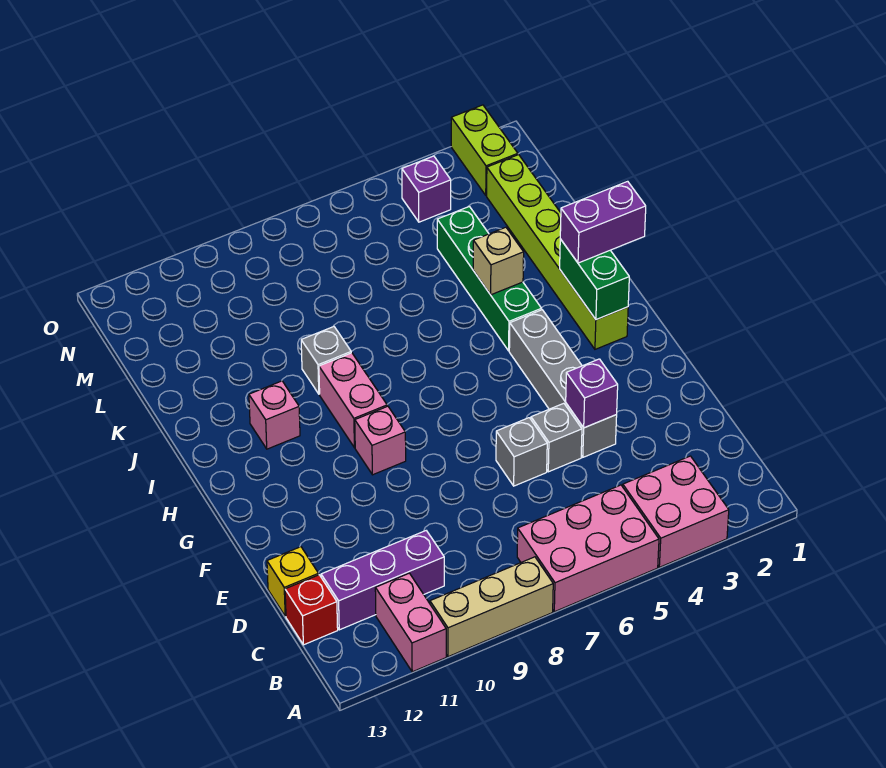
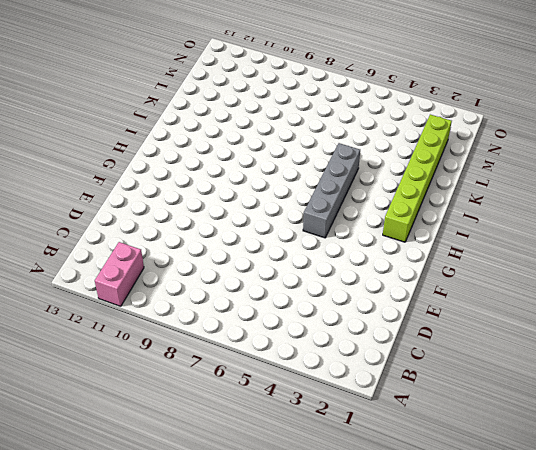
grey 1x4 brick [303,143,360,238] -> grey 1x4 brick moved to [509,310,617,457]
none -> pink 2x2 brick [623,456,729,567]
none -> pink 2x3 brick [517,485,659,612]
none -> tan 1x3 brick [430,557,553,657]

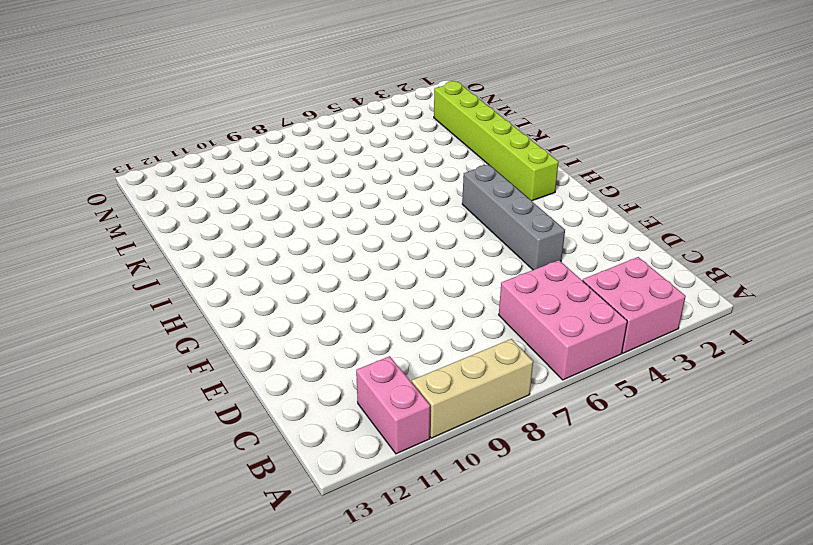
pink 2x3 brick [499,260,627,380] -> pink 2x3 brick turned to [517,485,659,612]
none -> purple 1x3 brick [321,531,444,630]
none -> red 1x1 brick [285,575,338,645]
none -> yellow 1x1 brick [267,547,319,616]

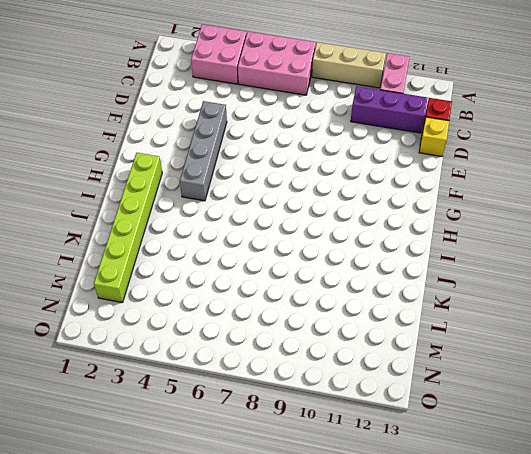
none -> grey 1x1 brick [531,403,582,472]
none -> grey 1x1 brick [496,418,547,486]
none -> pink 1x1 brick [355,406,406,475]

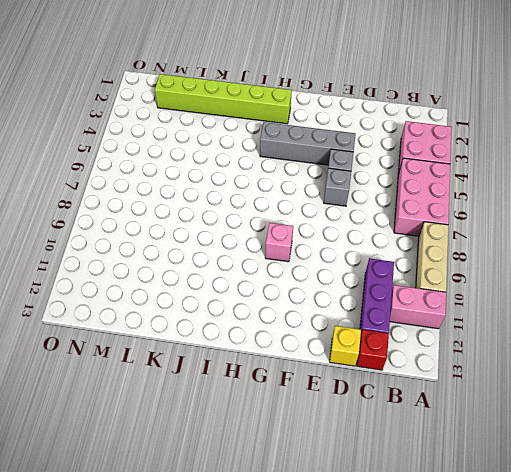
none -> pink 1x2 brick [319,353,387,448]
none -> green 1x4 brick [437,207,542,351]
none -> pink 1x1 brick [249,381,300,449]

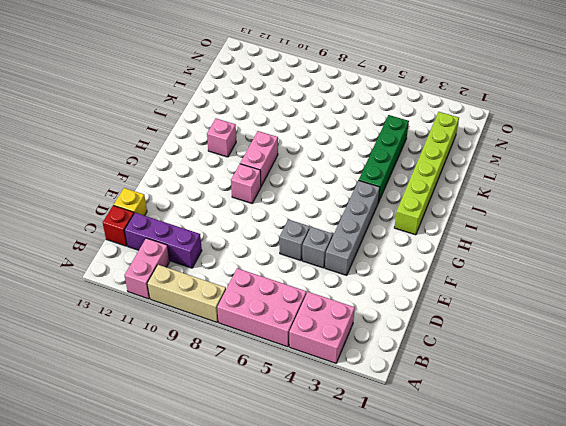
none -> grey 1x1 brick [301,326,351,394]
none -> lime 1x2 brick [451,105,518,196]
none -> purple 1x1 brick [402,156,451,222]

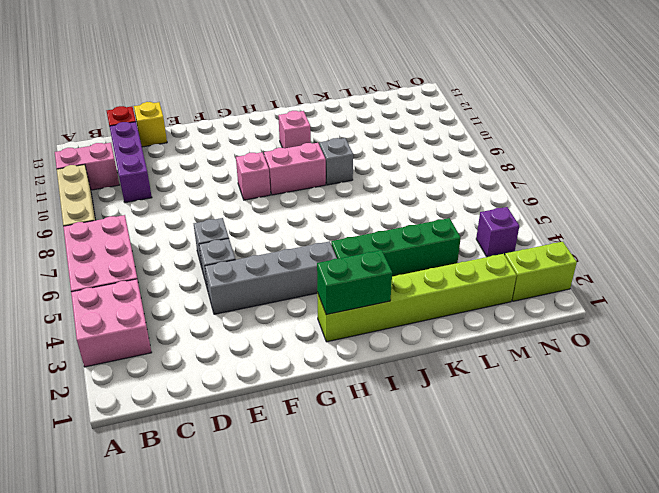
none -> purple 1x1 brick [566,359,618,428]
none -> tan 1x1 brick [473,227,524,295]
none -> purple 1x2 brick [560,181,646,263]

